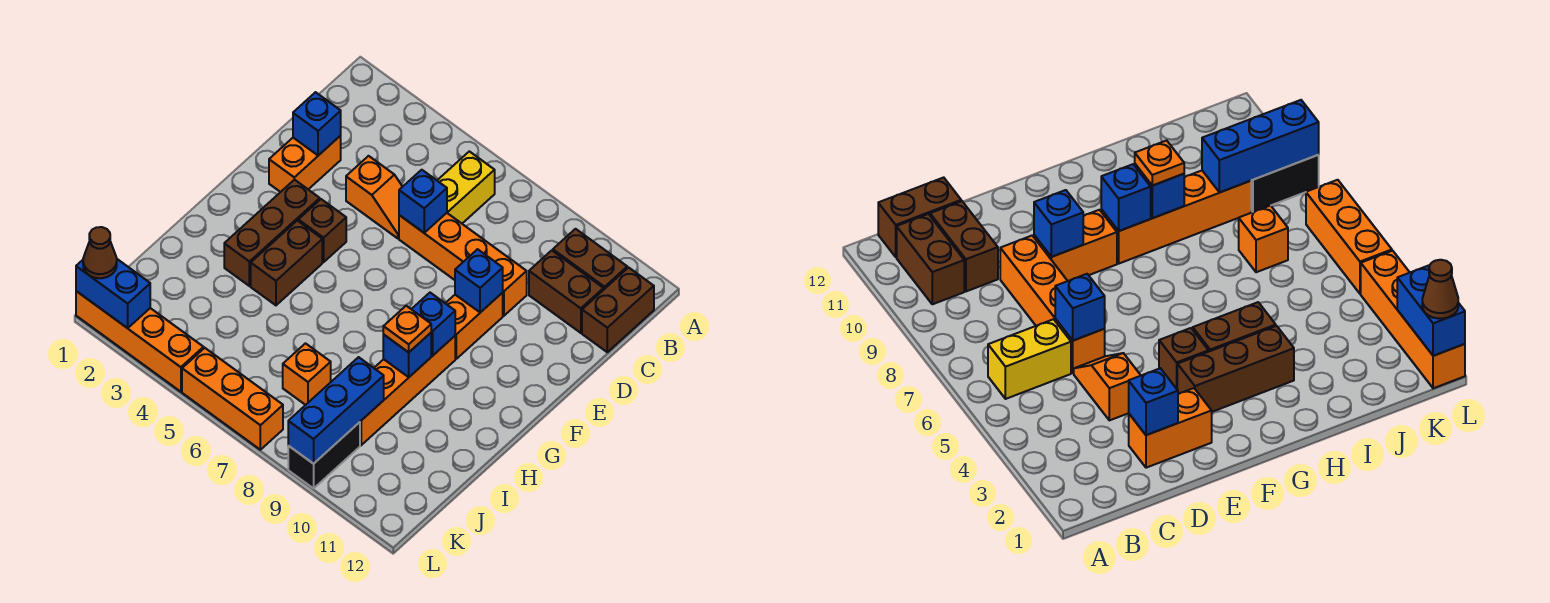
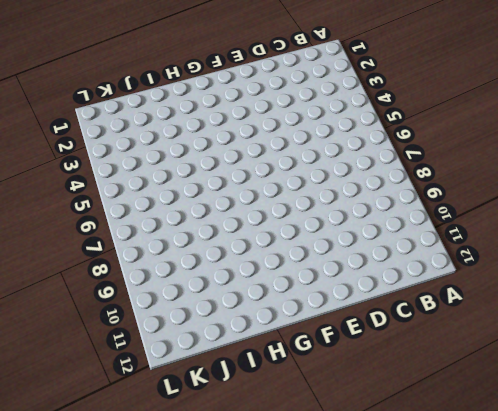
none -> yellow 1x2 brick [437,151,495,223]
none -> brown 1x2 brick [553,229,627,289]
none -> brown 1x2 brick [582,268,654,352]

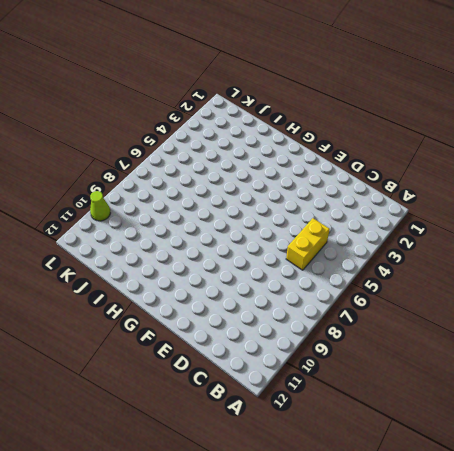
yellow 1x2 brick [286,218,330,270] -> yellow 1x2 brick turned to [437,151,495,223]
lime 1x1 cone [90,191,110,221] -> none
none -> brown 1x2 brick [553,229,627,289]
none -> brown 1x2 brick [582,268,654,352]
none -> brown 1x2 brick [529,250,604,333]

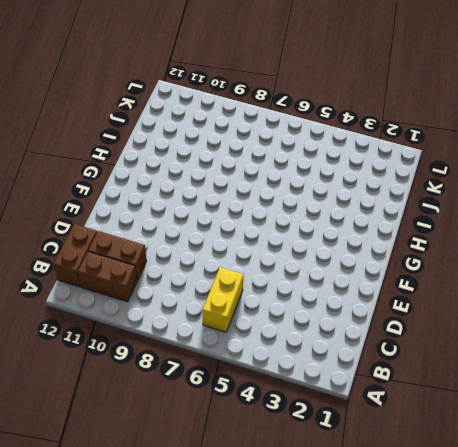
none -> orange 1x2 brick [269,136,341,192]
none -> orange 1x2 slope [346,156,402,238]
none -> orange 1x4 brick [399,213,527,316]

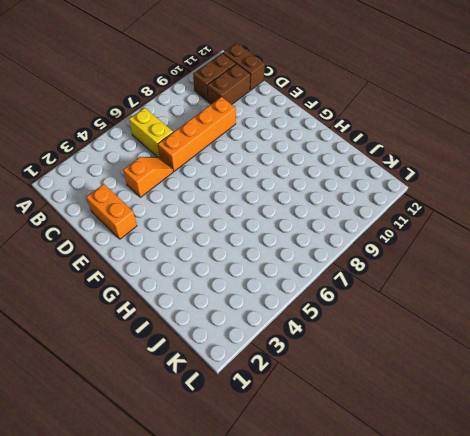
none -> orange 1x2 brick [445,293,503,359]
none -> brown 1x3 brick [224,180,320,286]
none -> brown 1x1 brick [298,199,346,262]

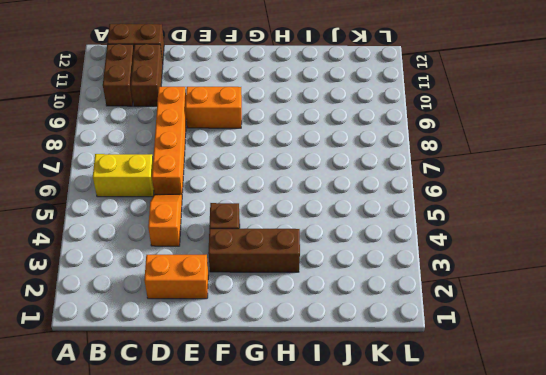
none -> brown 1x2 brick [251,221,322,305]
none -> orange 1x4 brick [360,336,455,445]
none -> orange 1x1 brick [283,344,331,405]

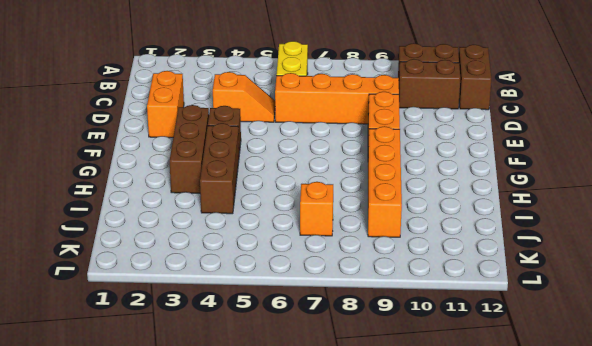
brown 1x3 brick [200,123,239,214] -> brown 1x2 brick [251,221,322,305]
none -> black 1x2 brick [288,422,360,488]
none -> orange 1x4 brick [76,291,204,392]
none -> orange 1x3 brick [182,348,283,450]

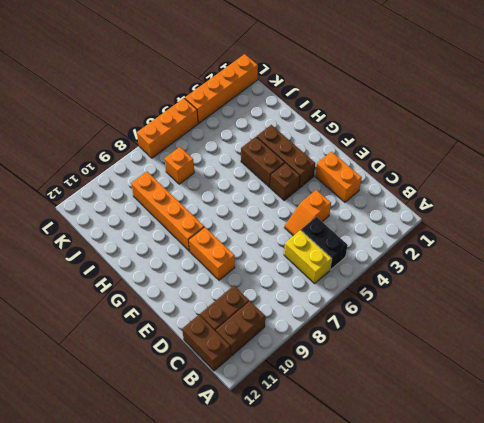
black 1x2 brick [301,217,348,270] -> black 1x2 brick moved to [288,422,360,488]
none -> orange 1x4 brick [399,213,527,316]
none -> blue 1x1 brick [293,92,341,155]
none -> blue 1x1 brick [399,170,447,233]

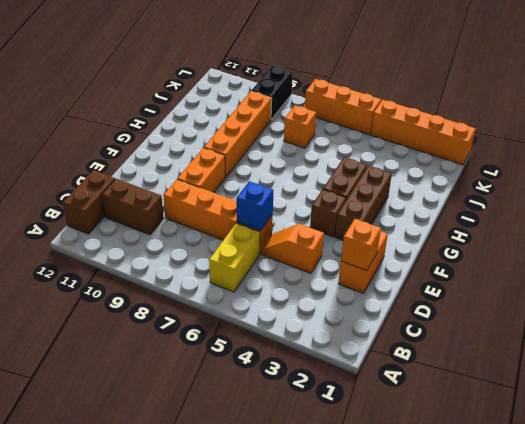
orange 1x1 brick [341,219,381,271] -> blue 1x1 brick [293,92,341,155]
none -> brown 1x2 brick [553,229,627,289]
none -> blue 1x1 brick [455,249,503,312]
none -> blue 1x1 brick [412,293,455,356]

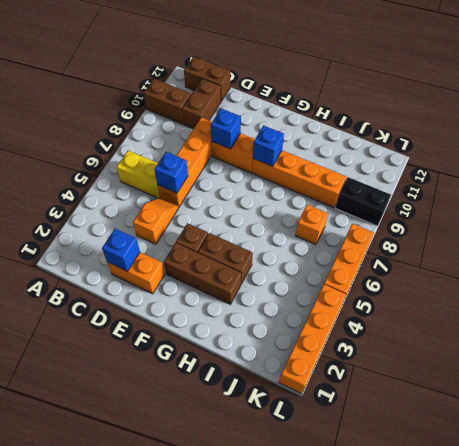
brown 1x2 brick [144,79,191,124] -> brown 1x2 brick turned to [553,229,627,289]
none -> blue 1x1 brick [383,333,431,377]
none -> blue 1x3 brick [288,357,384,464]
none -> blue 1x2 brick [76,259,150,328]

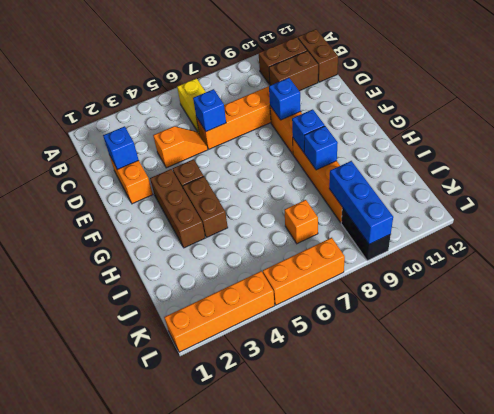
none -> blue 1x2 brick [76,259,150,328]
none -> orange 1x1 plate [383,306,431,352]
none -> brown 1x1 cone [83,227,117,278]

